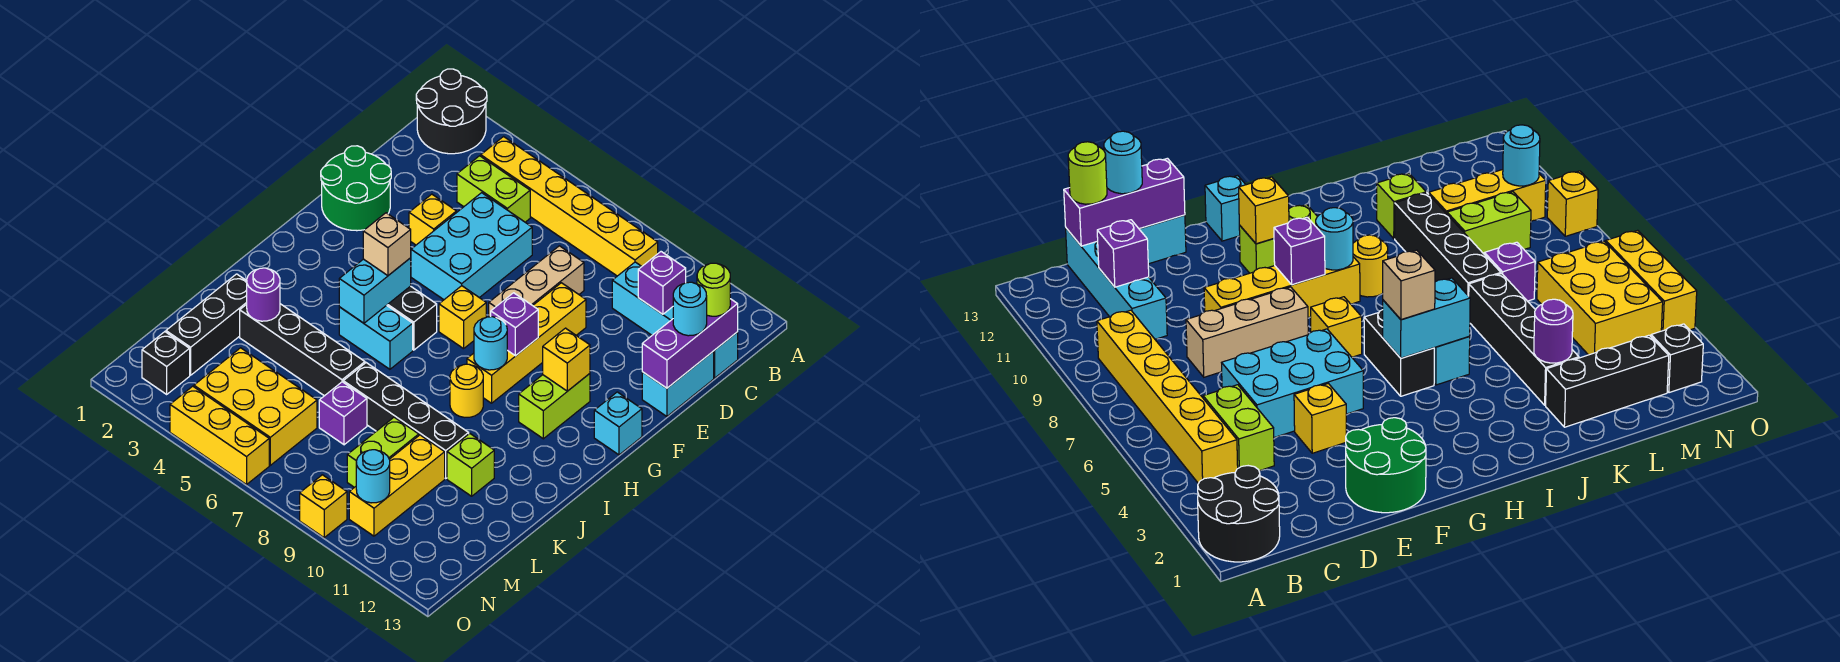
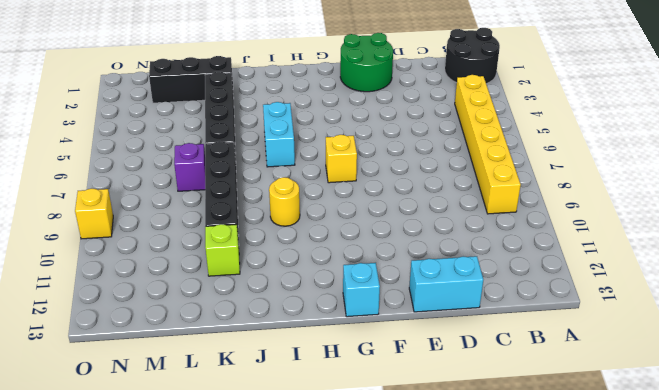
none -> lime 1x2 brick [457,156,530,222]
none -> cyan 1x4 brick [612,262,738,378]
none -> cyan 2x3 brick [411,193,532,300]
none -> tan 1x3 brick [489,246,584,317]

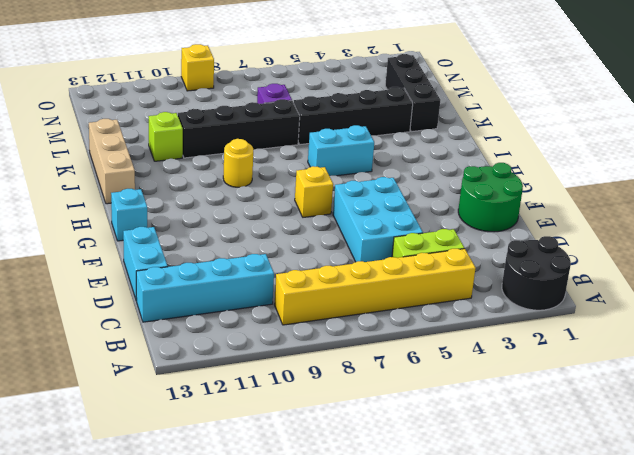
tan 1x3 brick [89,119,135,204] -> tan 1x3 brick moved to [489,246,584,317]
none -> yellow 1x1 brick [409,194,456,245]
none -> yellow 1x4 brick [467,283,586,403]
none -> lime 1x2 brick [519,374,590,439]
none -> black 1x2 brick [387,286,437,350]

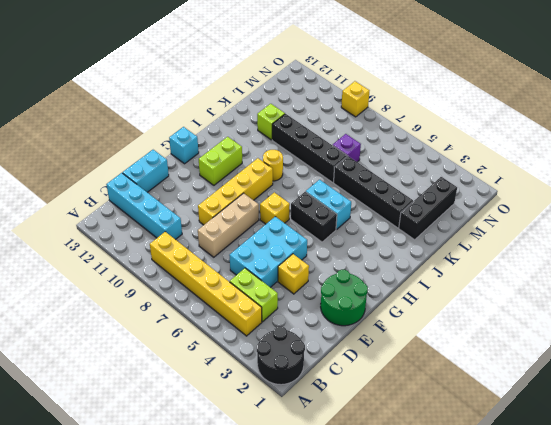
none -> lime 1x2 brick [347,417,419,487]
none -> yellow 1x3 brick [349,435,445,536]
none -> yellow 2x3 brick [194,348,317,465]
none -> black 1x1 brick [142,332,190,394]

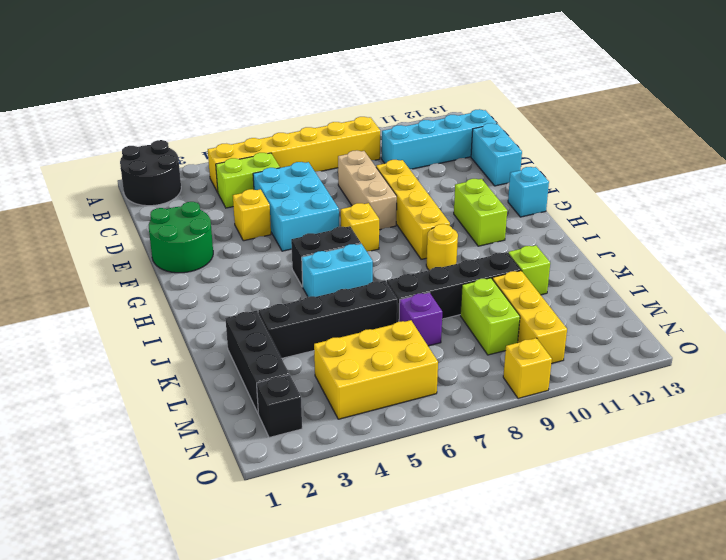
none -> yellow 1x3 brick [170,386,269,485]
none -> purple 1x1 brick [638,252,686,314]
none -> purple 1x3 brick [642,299,738,388]
none -> purple 1x1 brick [491,293,538,356]

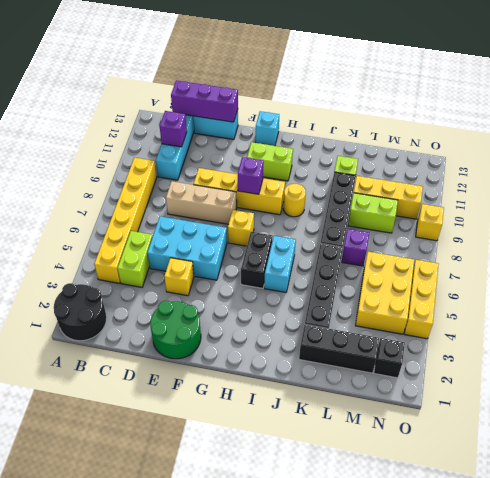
none -> yellow 1x1 brick [543,328,590,391]
none -> cyan 1x2 brick [339,258,411,323]
none -> cyan 1x1 round brick [474,317,507,370]
none -> purple 1x1 round brick [247,268,280,321]

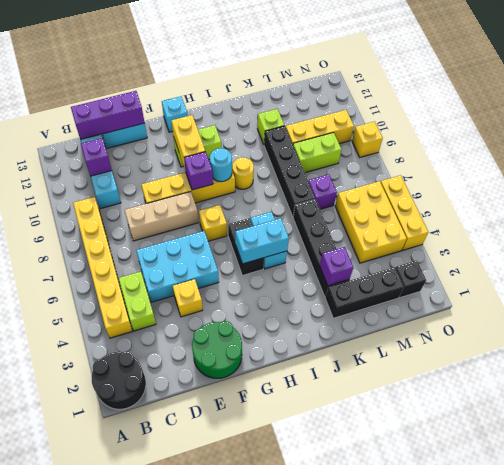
yellow 1x2 brick [171,115,205,171] -> yellow 1x1 brick [543,328,590,391]
purple 1x1 brick [320,247,353,286] -> purple 1x1 round brick [247,268,280,321]
none -> cyan 1x1 round brick [356,450,390,503]
none -> lime 1x1 round brick [697,263,730,316]
none -> cyan 1x1 round brick [673,282,707,336]
none -> tan 1x1 brick [363,213,411,276]

